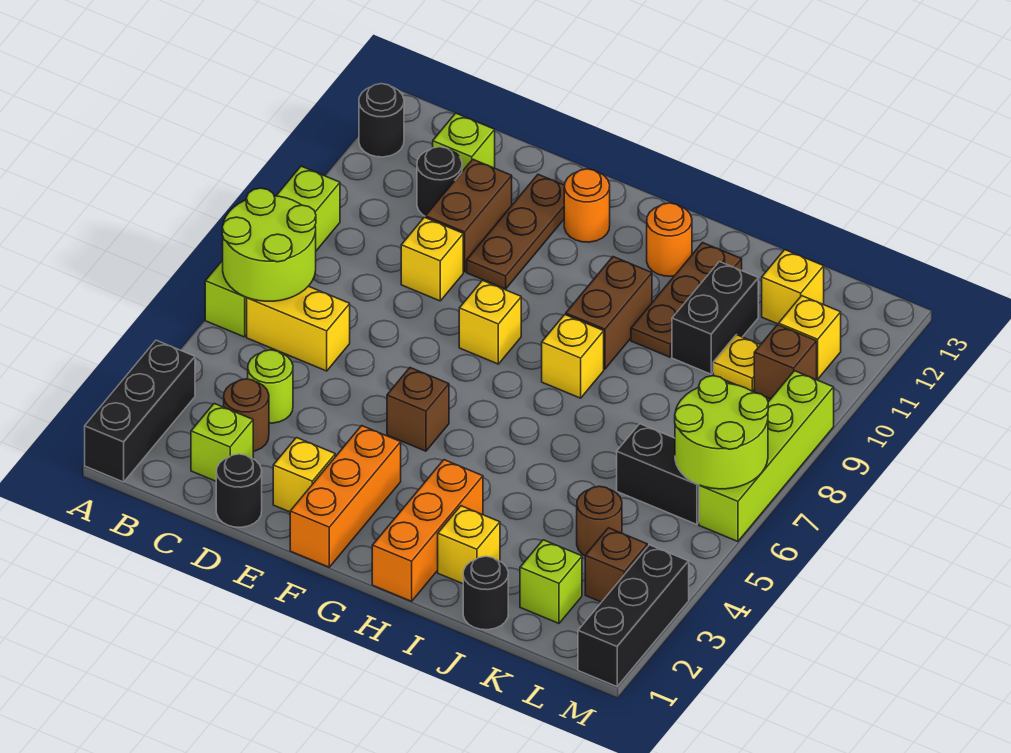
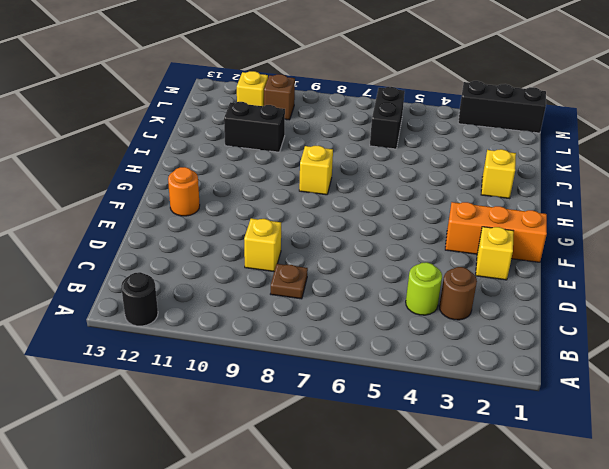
brown 1x1 plate [271,264,308,299] -> none
none -> black 1x3 brick [85,340,195,482]
none -> lime 1x4 brick [205,166,340,337]
none -> yellow 1x2 brick [247,286,350,371]
none -> lime 1x1 brick [191,403,253,481]

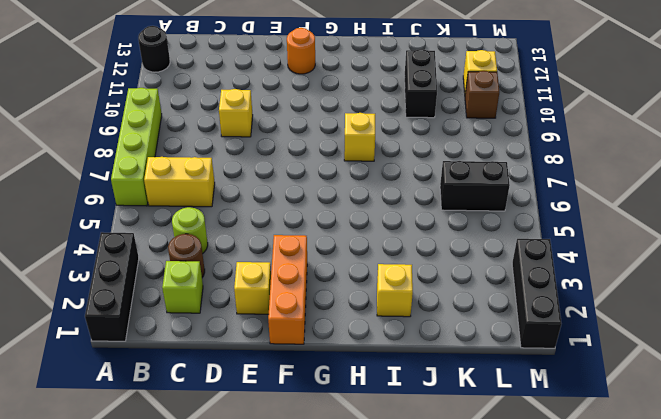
none -> black 1x1 round brick [417,147,462,216]
none -> lime 1x1 brick [433,113,495,171]
none -> black 1x1 round brick [216,454,262,527]
none -> brown 1x2 brick [425,159,512,272]

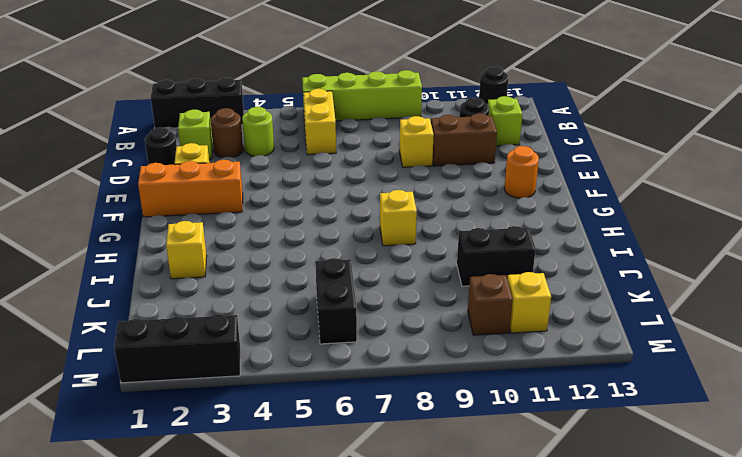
none -> brown 1x3 plate [467,174,565,289]
none -> brown 1x1 brick [387,368,449,451]
none -> yellow 1x1 brick [459,281,521,364]
none -> orange 1x3 brick [372,460,483,601]

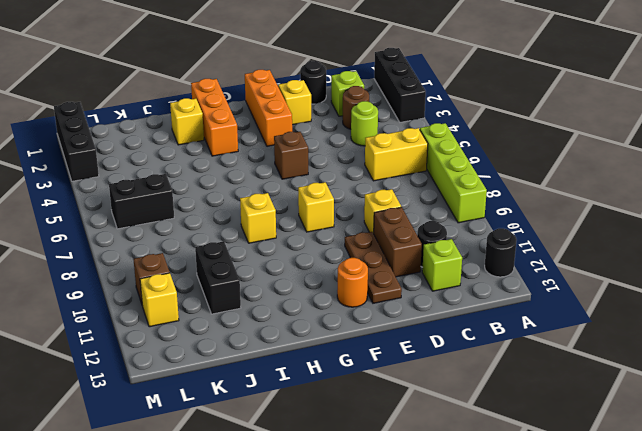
none -> brown 1x2 brick [566,257,652,369]
none -> orange 1x1 round brick [647,203,692,276]
none -> brown 1x3 plate [631,243,742,357]
none -> black 1x1 round brick [463,556,508,630]

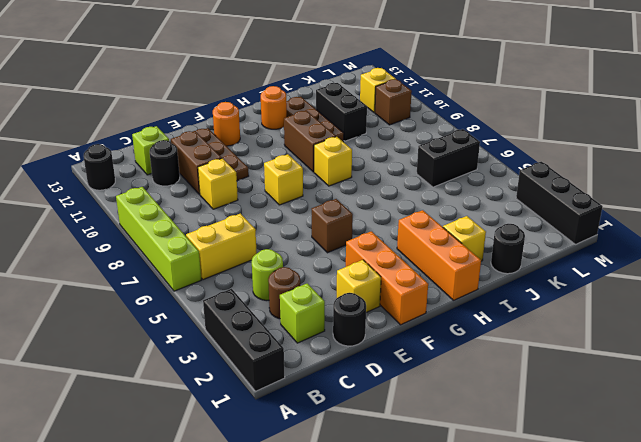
none -> lime 1x1 brick [520,540,582,623]
none -> brown 1x1 round brick [577,486,622,556]
none -> yellow 1x1 plate [713,335,760,391]
none -> yellow 1x1 brick [762,250,824,324]

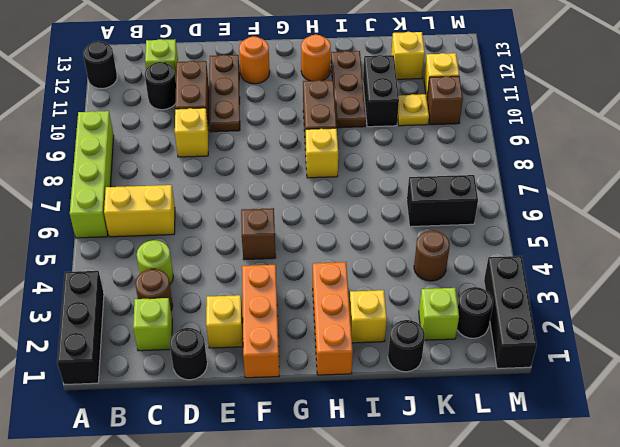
black 1x1 round brick [457,287,493,338] -> none
none -> yellow 1x1 brick [459,281,521,364]
none -> brown 1x1 brick [585,528,647,602]
none -> lime 1x4 brick [699,371,834,541]
none -> lime 2x2 round brick [222,188,316,301]

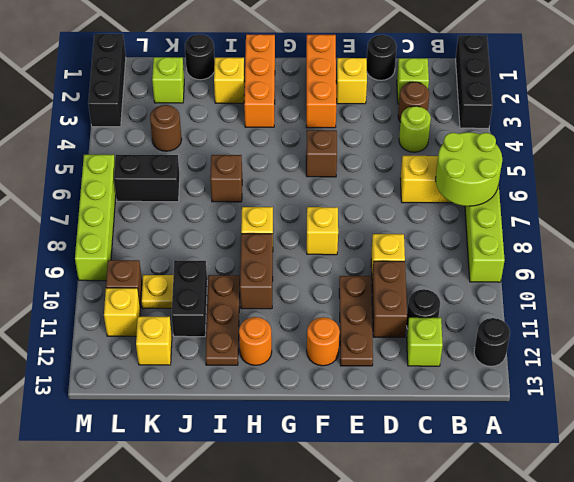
brown 1x1 brick [210,155,242,202] -> brown 1x1 brick moved to [585,528,647,602]
none -> lime 2x2 round brick [675,376,768,489]

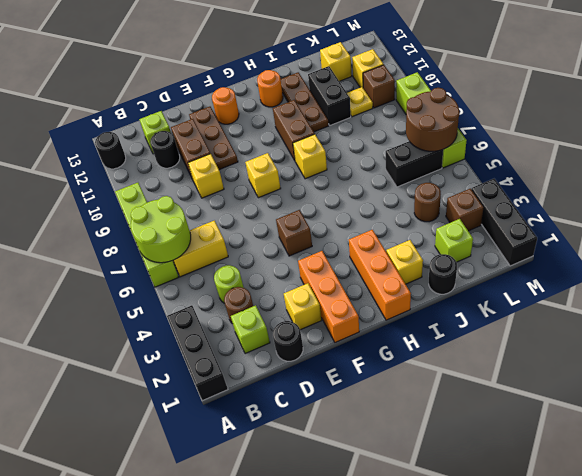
brown 2x2 round brick [406,88,460,151] -> lime 2x2 round brick [675,376,768,489]

